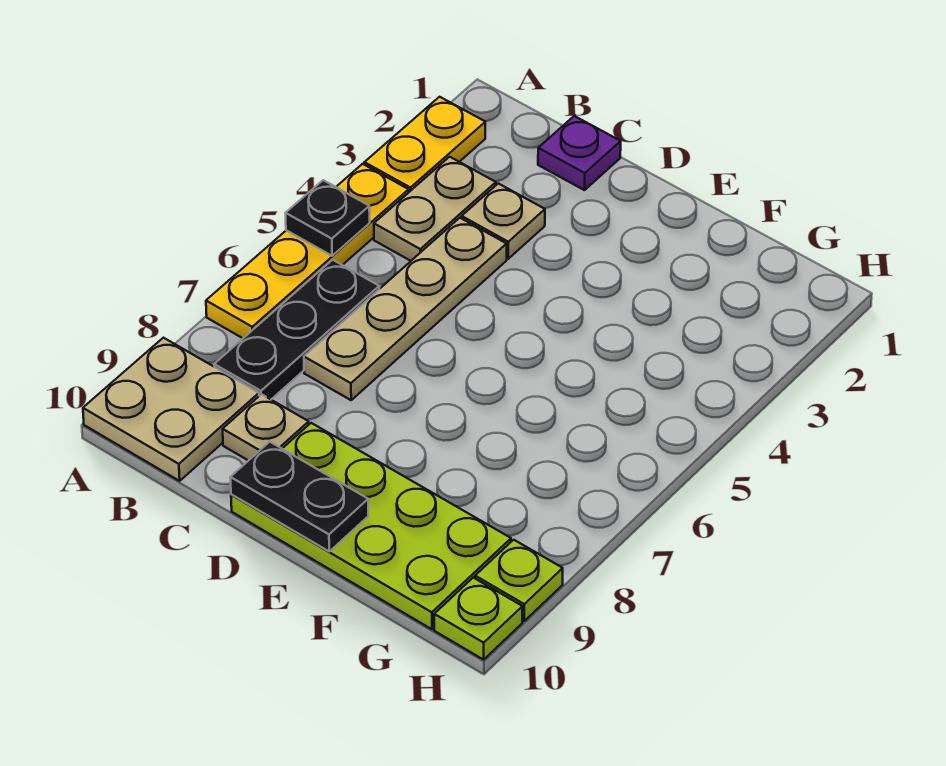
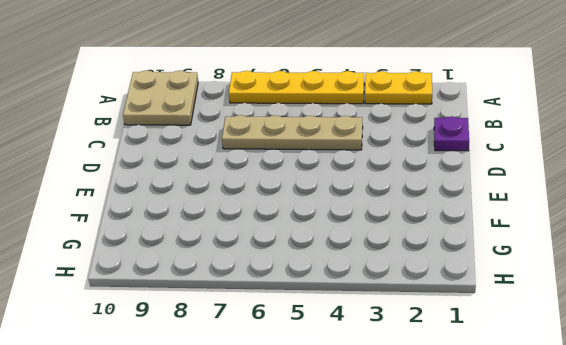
none -> tan 1x2 plate [374,157,496,261]
none -> black 1x3 plate [214,260,379,399]
none -> tan 1x1 plate [462,183,545,259]

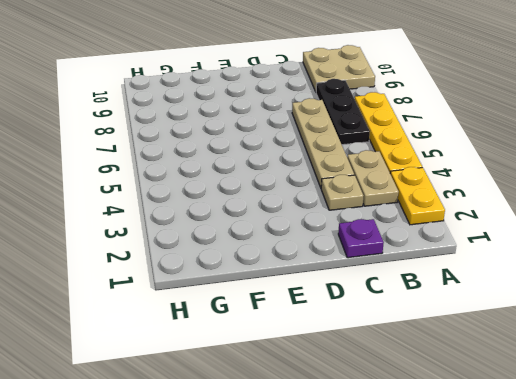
none -> tan 1x1 plate [223,394,309,461]
none -> lime 2x4 plate [231,423,511,629]
none -> lime 1x1 plate [475,540,563,621]

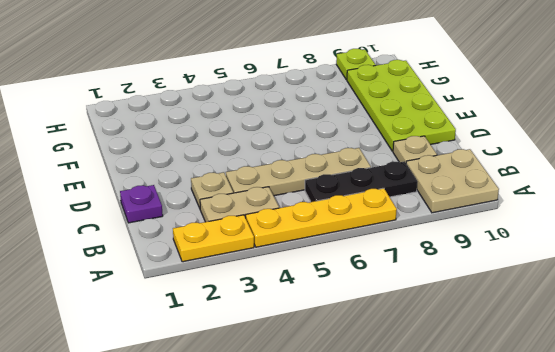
none -> lime 1x1 plate [434,578,522,660]
none -> black 1x1 plate [286,180,370,256]
none -> black 1x2 plate [230,442,368,551]

